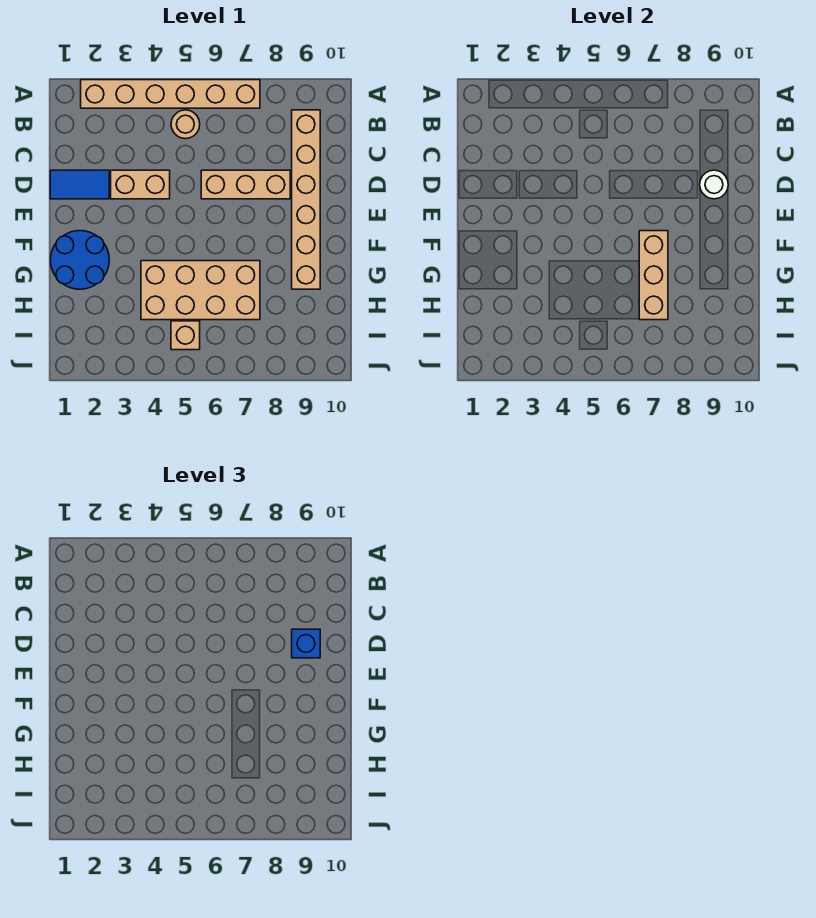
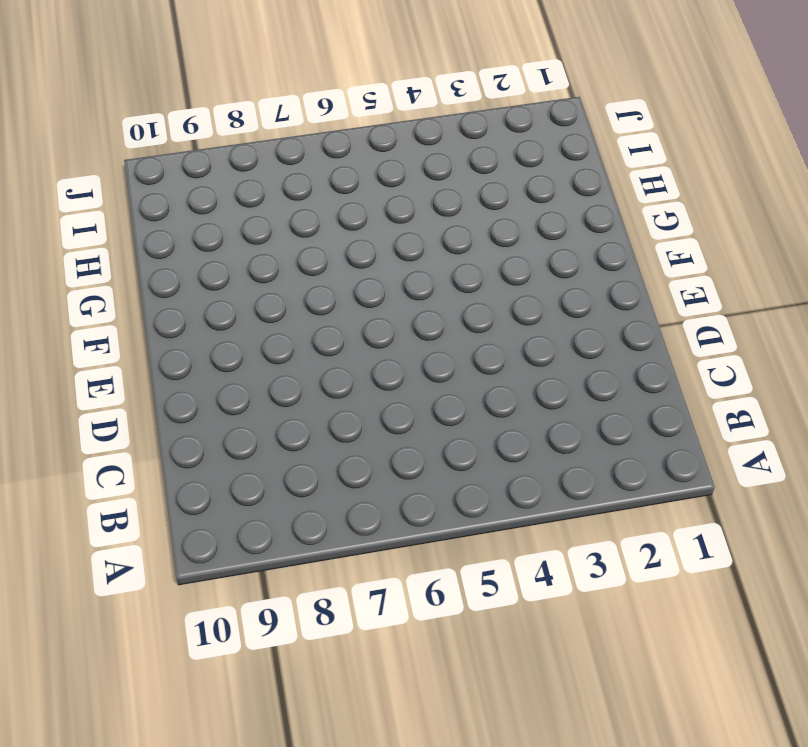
none -> tan 1x6 brick [81,80,260,108]
none -> tan 1x1 round brick [171,110,200,139]
none -> tan 1x6 brick [292,110,320,289]

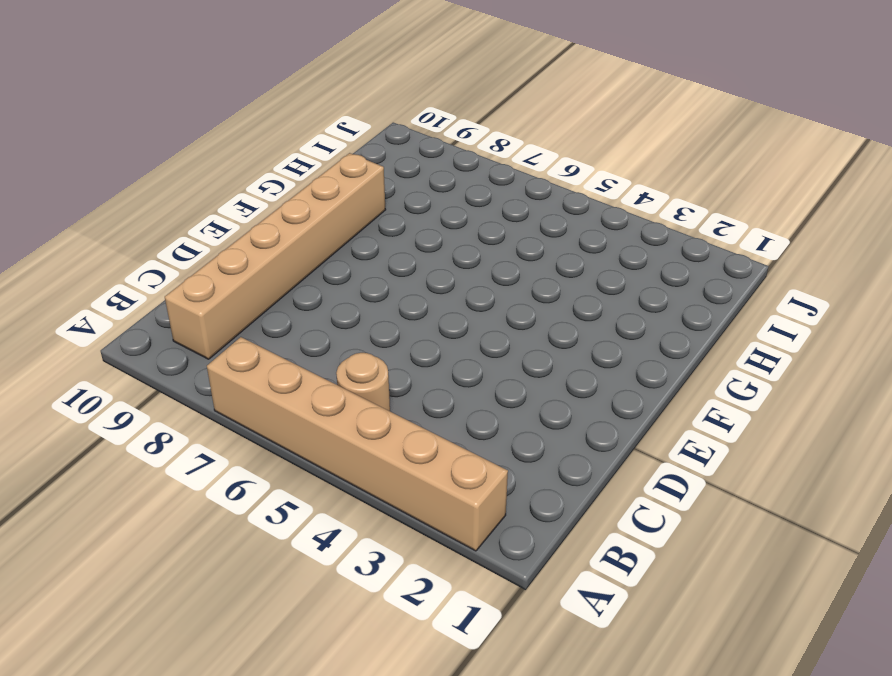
none -> blue 1x2 tile [50,170,109,199]
none -> tan 1x2 brick [111,170,170,199]
none -> tan 1x3 brick [201,170,290,199]

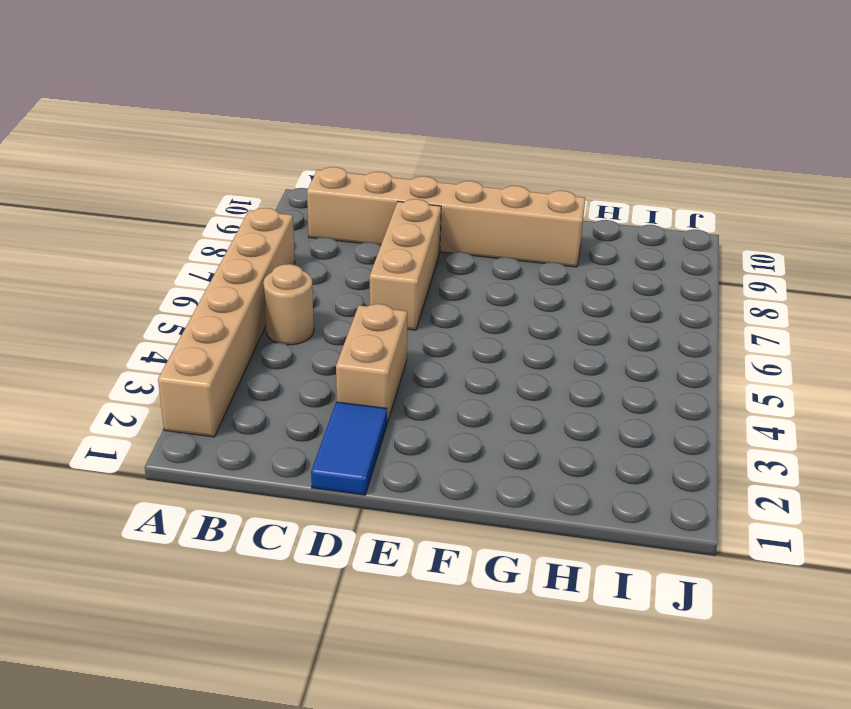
none -> blue 2x2 round brick [51,231,109,289]
none -> tan 2x4 brick [141,261,260,320]
none -> tan 1x1 brick [171,321,200,350]

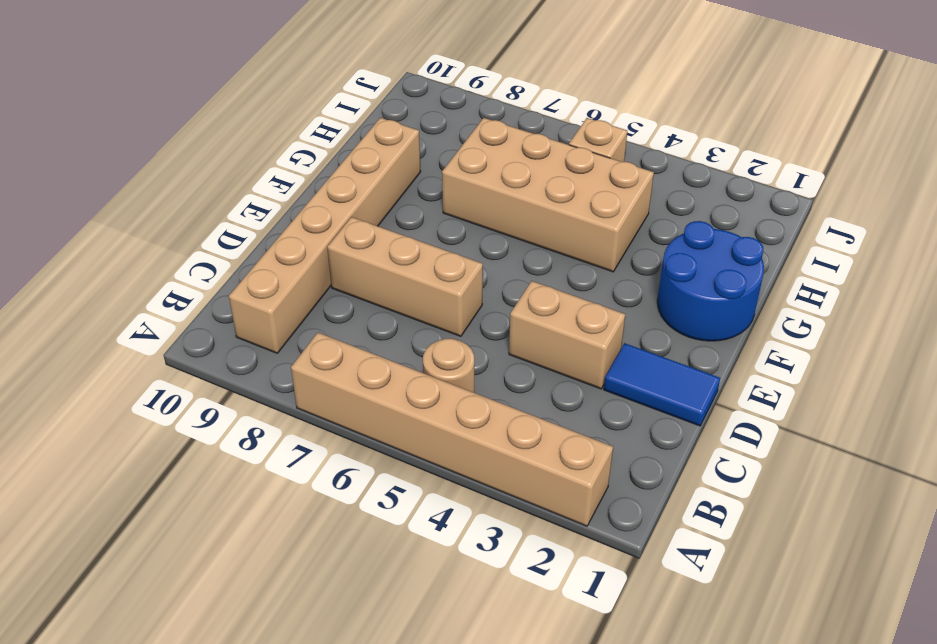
none -> white 1x1 round brick [700,170,728,199]
none -> tan 1x3 brick [639,231,668,320]
none -> blue 1x1 brick [292,629,320,658]

